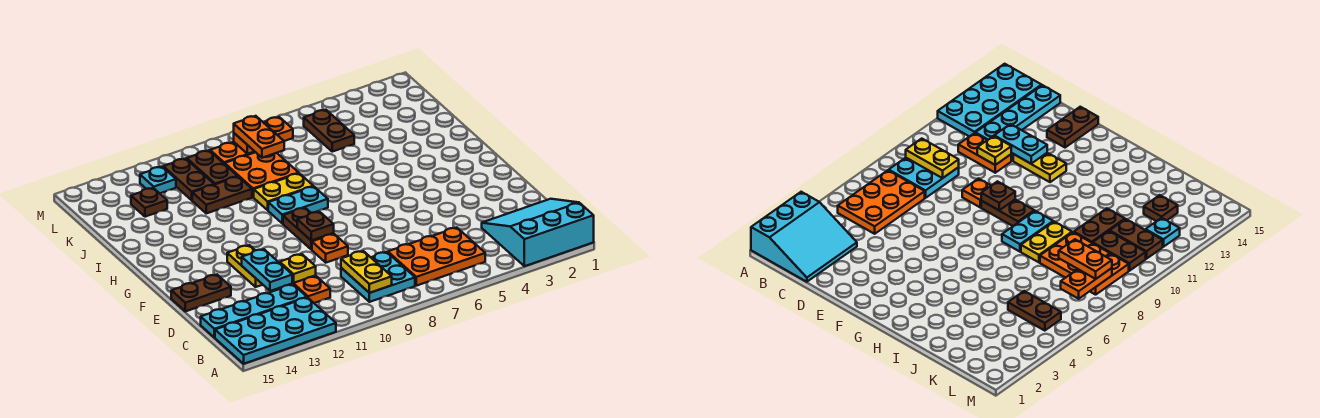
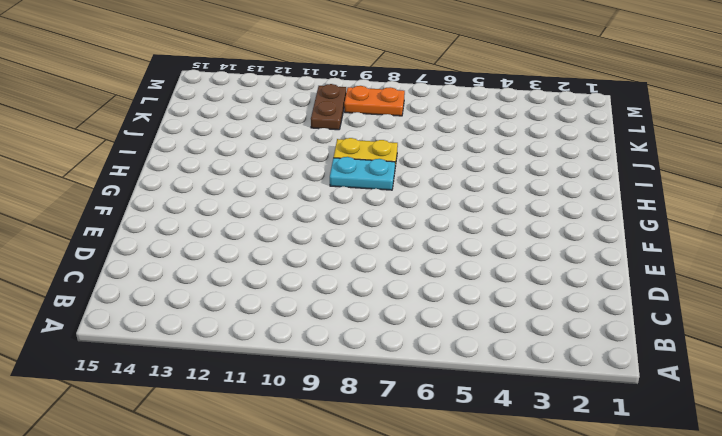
none -> cyan 3x3 slope [482,199,594,266]
none -> cyan 2x4 plate [215,298,336,364]
none -> orange 2x3 plate [388,228,485,286]

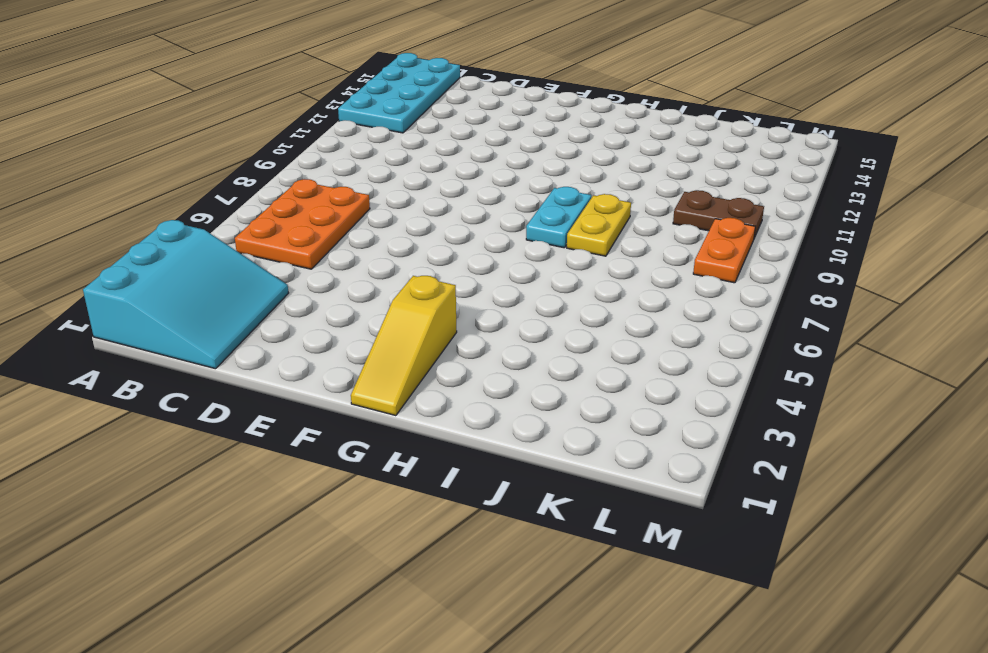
yellow 1x3 slope [351,276,457,416] -> none
none -> cyan 2x2 plate [341,252,415,302]
none -> orange 1x2 plate [289,275,330,303]
none -> cyan 1x4 plate [201,285,307,338]

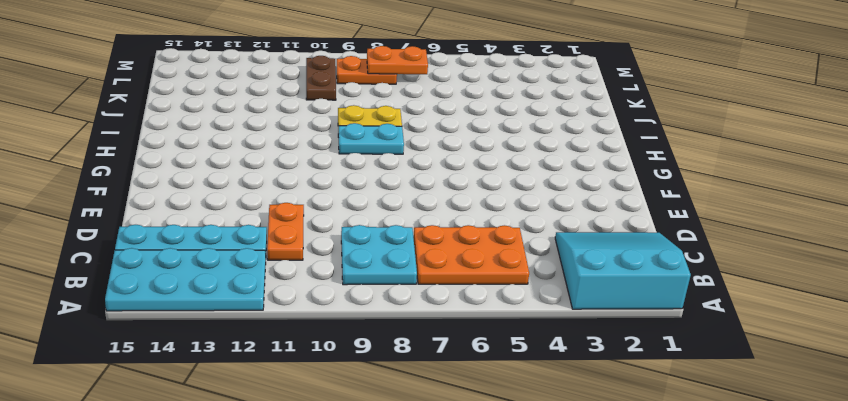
none -> orange 1x1 plate [312,234,348,263]
none -> yellow 1x2 plate [227,245,263,287]
none -> brown 1x2 plate [171,275,231,311]

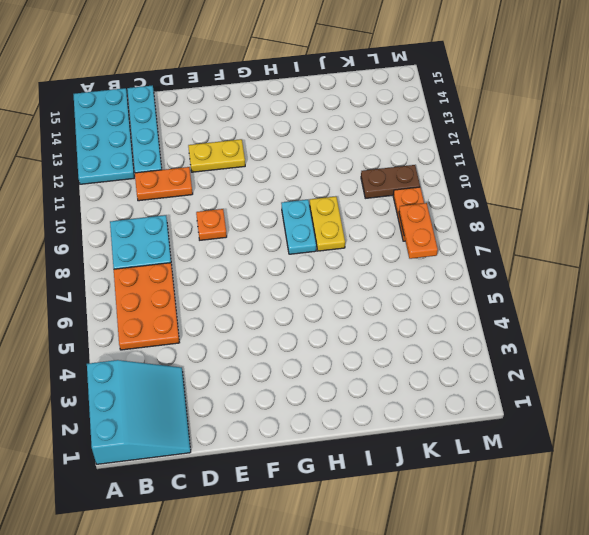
none -> brown 1x2 plate [171,275,231,311]
none -> brown 1x2 plate [283,208,334,250]
none -> orange 2x2 plate [225,152,299,197]

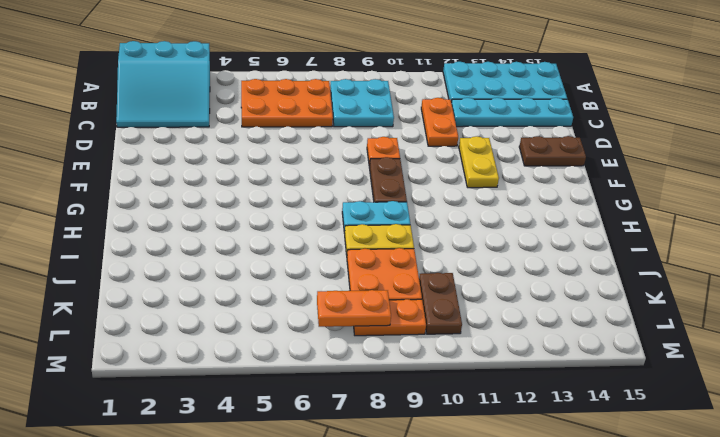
none -> brown 1x2 plate [192,177,252,213]
none -> brown 1x2 plate [304,110,354,152]
none -> brown 1x2 plate [163,159,214,200]

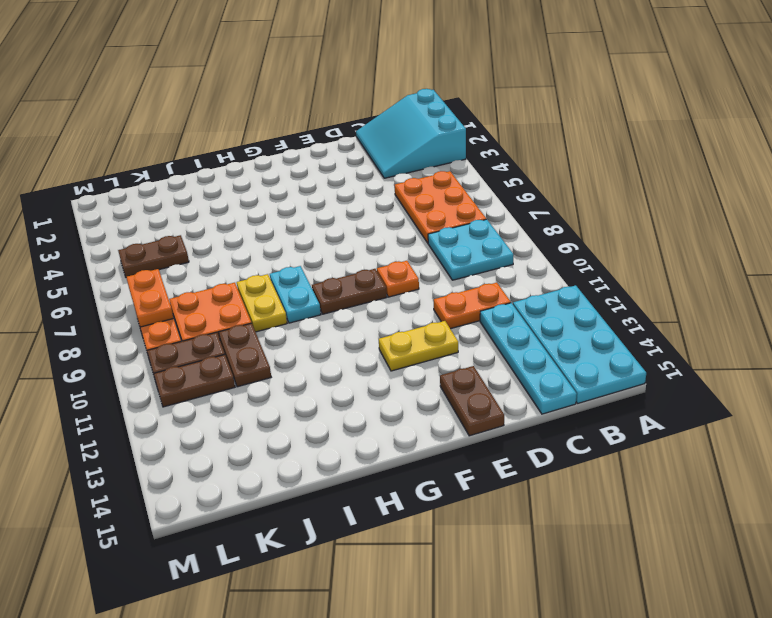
none -> brown 1x1 plate [131,188,167,217]
none -> cyan 1x1 plate [140,167,176,193]
none -> yellow 1x2 plate [341,251,392,293]

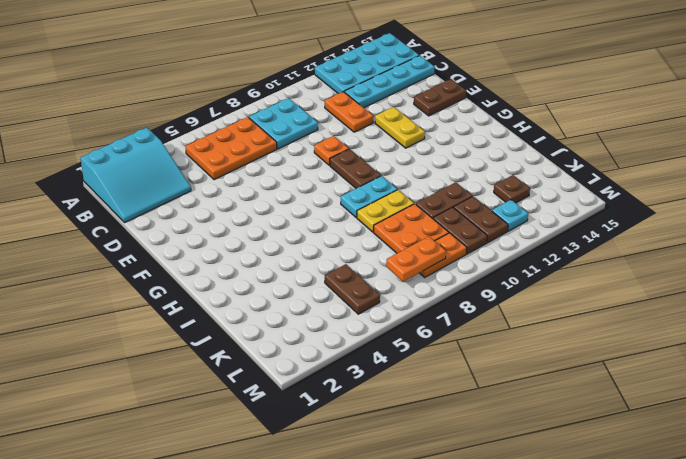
none -> yellow 1x2 plate [341,251,392,293]
none -> yellow 1x1 plate [280,254,316,283]
none -> cyan 1x2 plate [242,249,292,291]

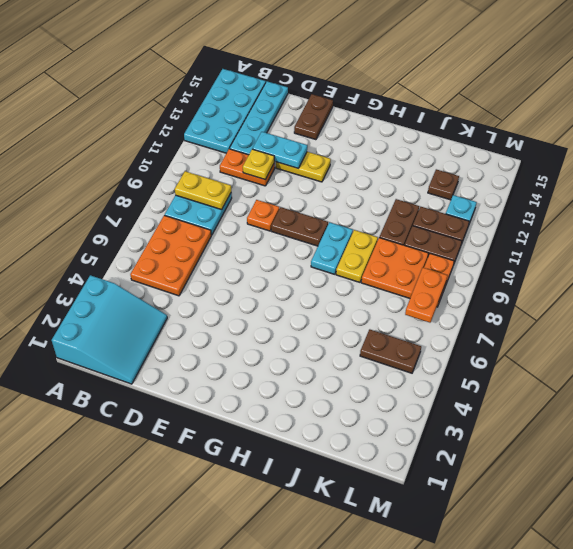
none -> brown 1x1 plate [297,212,334,241]
none -> orange 1x2 plate [234,116,284,158]

